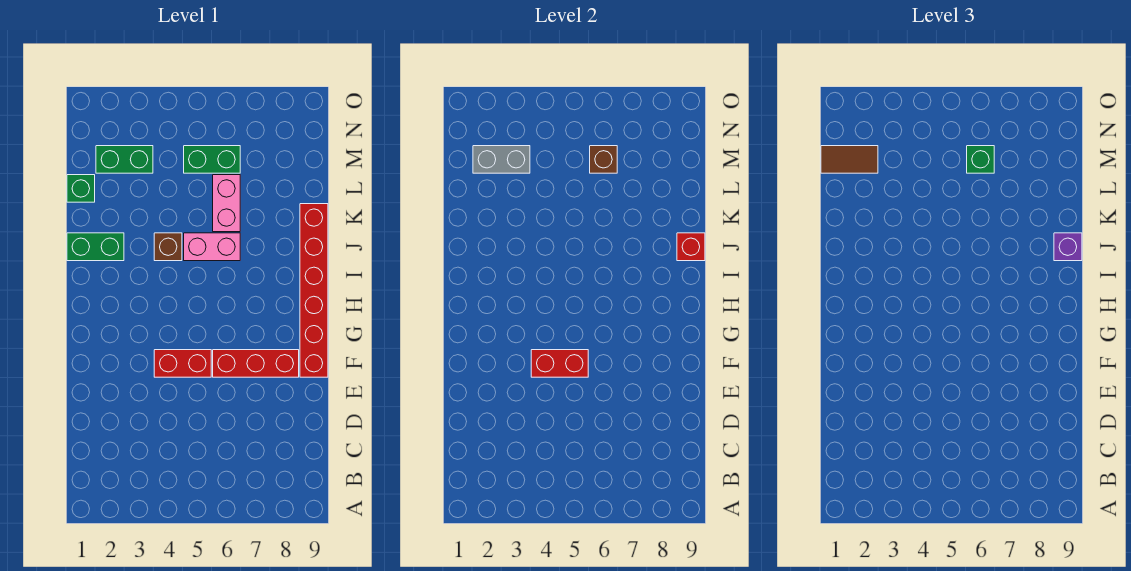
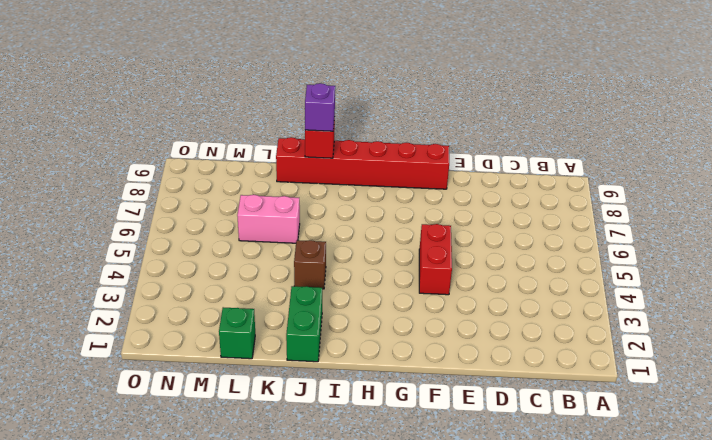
none -> red 1x3 brick [213,350,299,377]
none -> pink 1x2 brick [184,233,240,261]
none -> green 1x2 brick [96,146,153,173]

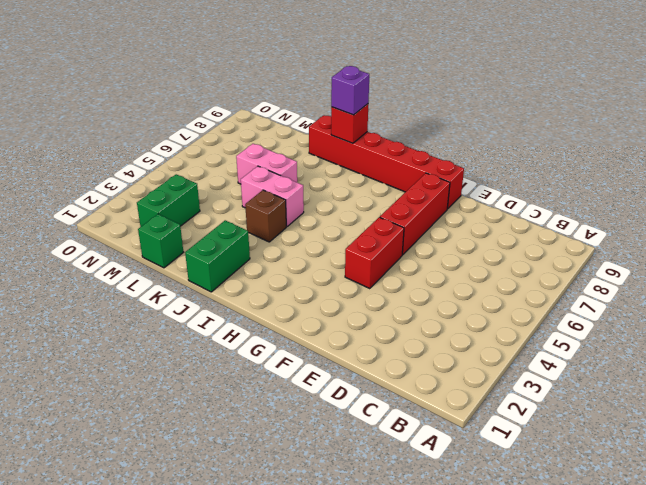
pink 1x2 brick [241,166,304,226] -> pink 1x2 brick turned to [184,233,240,261]
none -> green 1x2 brick [184,146,240,173]
none -> red 1x2 brick [531,350,588,377]
none -> grey 1x2 brick [473,146,530,173]

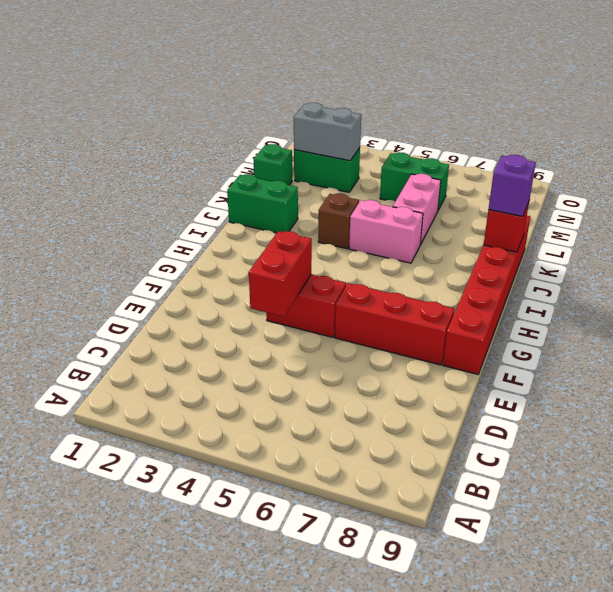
red 1x2 brick [249,231,312,317] -> red 1x2 brick turned to [531,350,588,377]
none -> brown 1x1 brick [590,146,617,173]
none -> brown 1x2 tile [821,146,878,173]
none -> green 1x1 brick [967,146,994,173]

